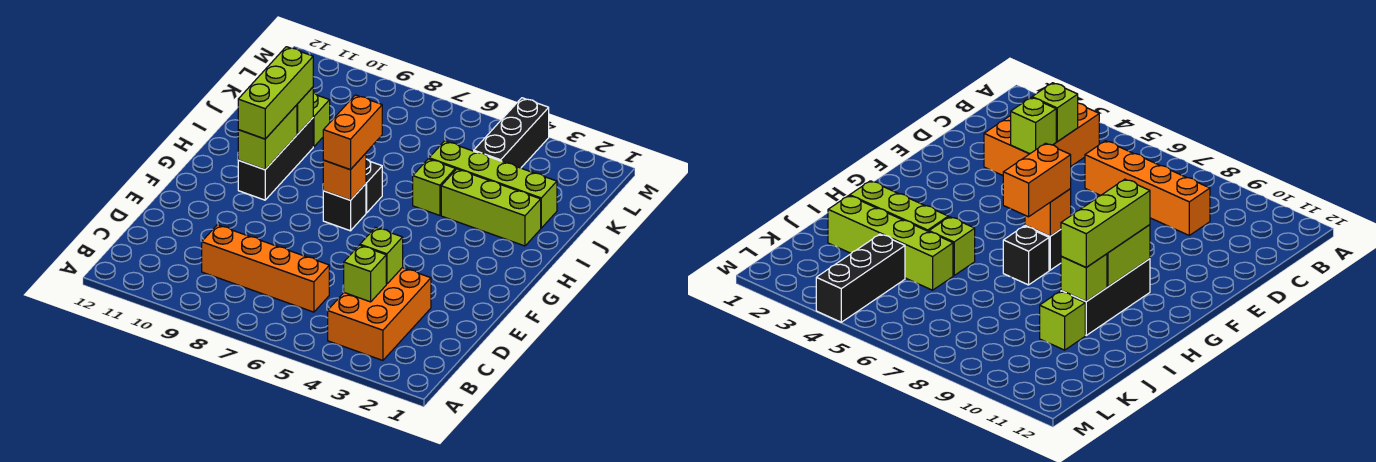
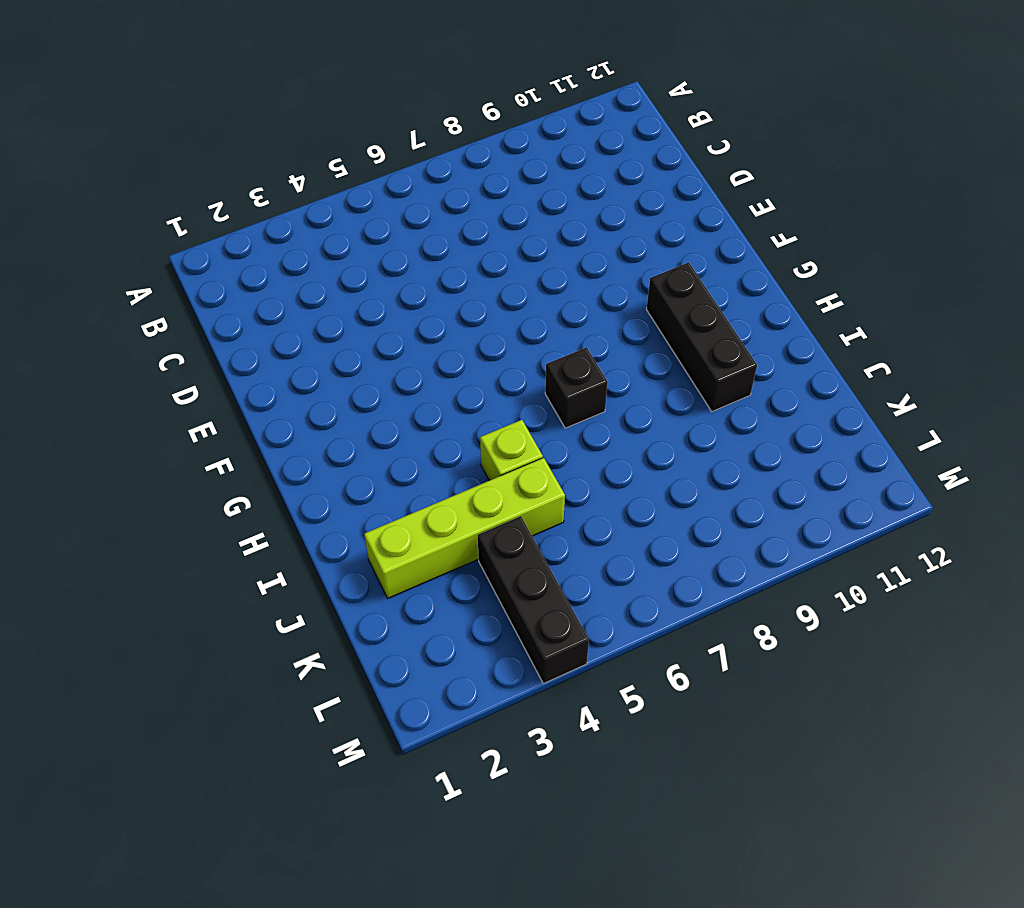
none -> orange 2x3 brick [328,268,431,360]
none -> orange 1x4 brick [202,225,329,312]
none -> black 1x1 brick [323,184,366,231]

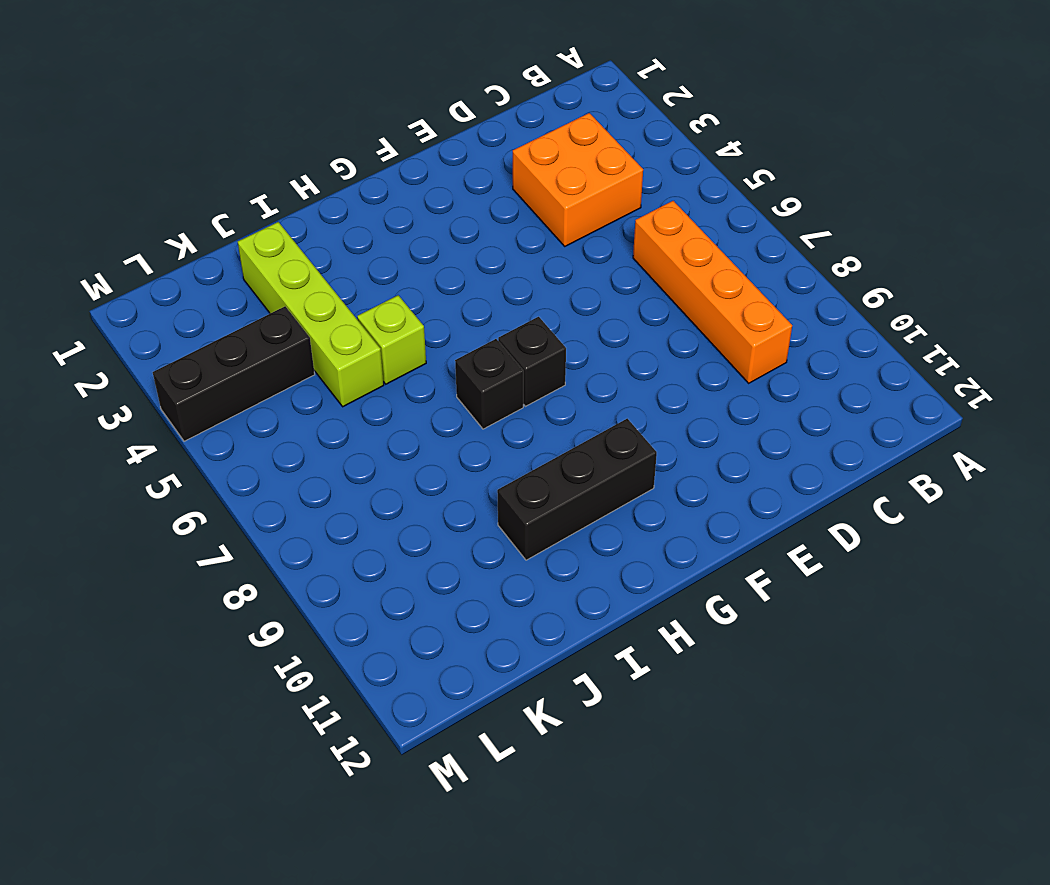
orange 2x2 brick [513,113,643,246] -> orange 2x3 brick [328,268,431,360]
none -> lime 1x3 brick [441,169,541,246]
none -> lime 1x1 brick [313,93,330,147]
none -> lime 1x1 brick [344,245,386,302]

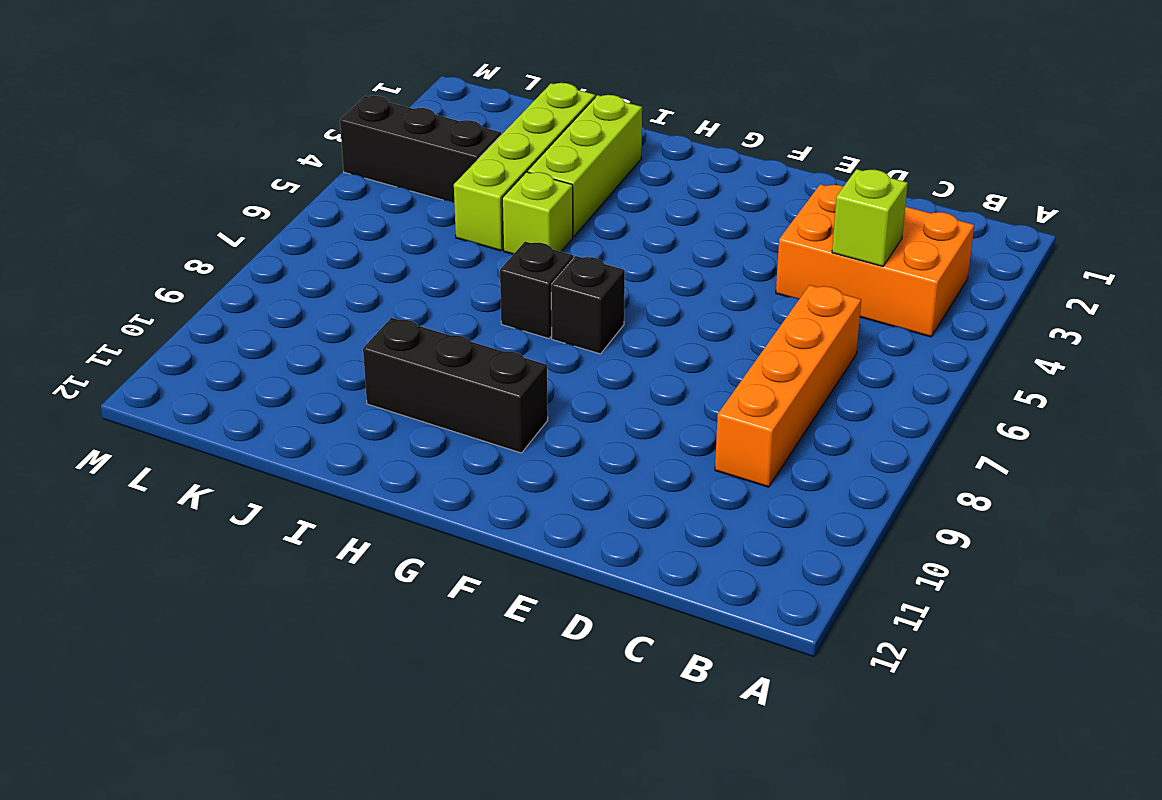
none -> lime 1x1 brick [313,93,330,147]
none -> lime 1x1 brick [360,227,403,284]
none -> orange 1x1 brick [323,153,366,200]

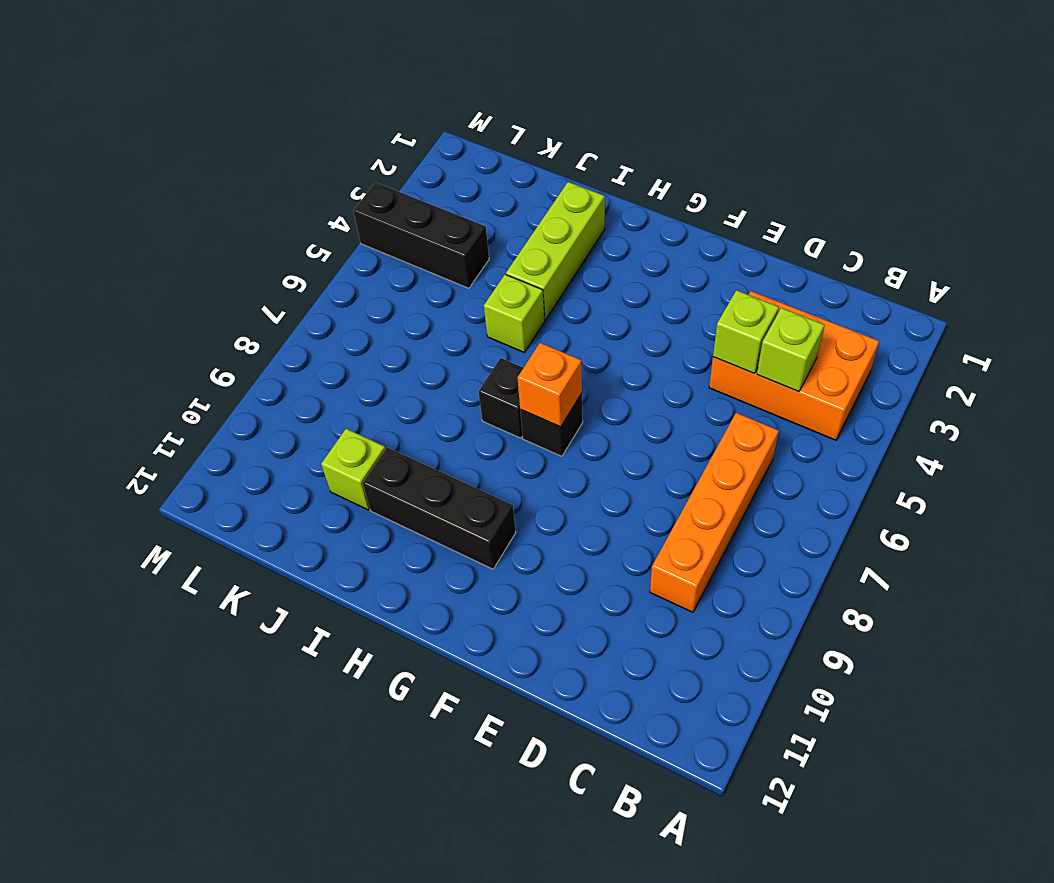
none -> lime 1x4 brick [429,141,557,228]
none -> lime 1x2 brick [238,105,297,170]
none -> lime 1x1 brick [297,87,313,134]

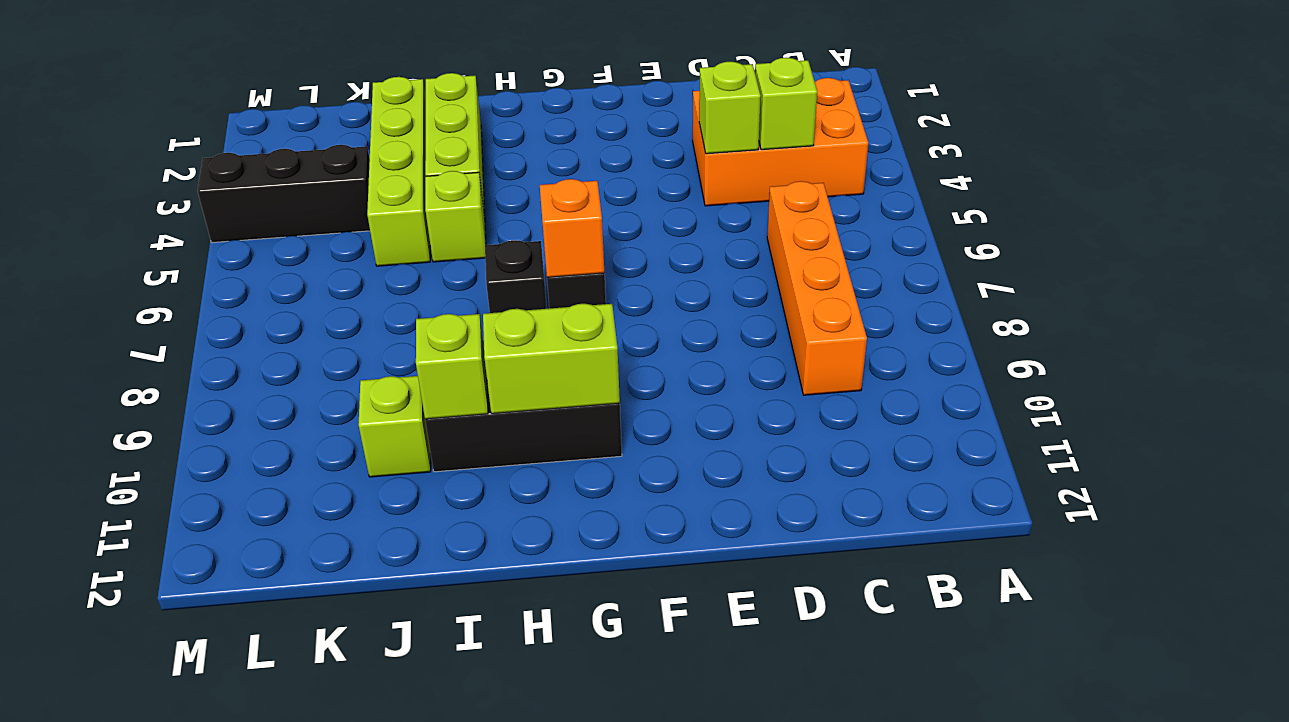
none -> orange 1x2 brick [323,95,382,170]
none -> lime 1x3 brick [238,47,313,139]

